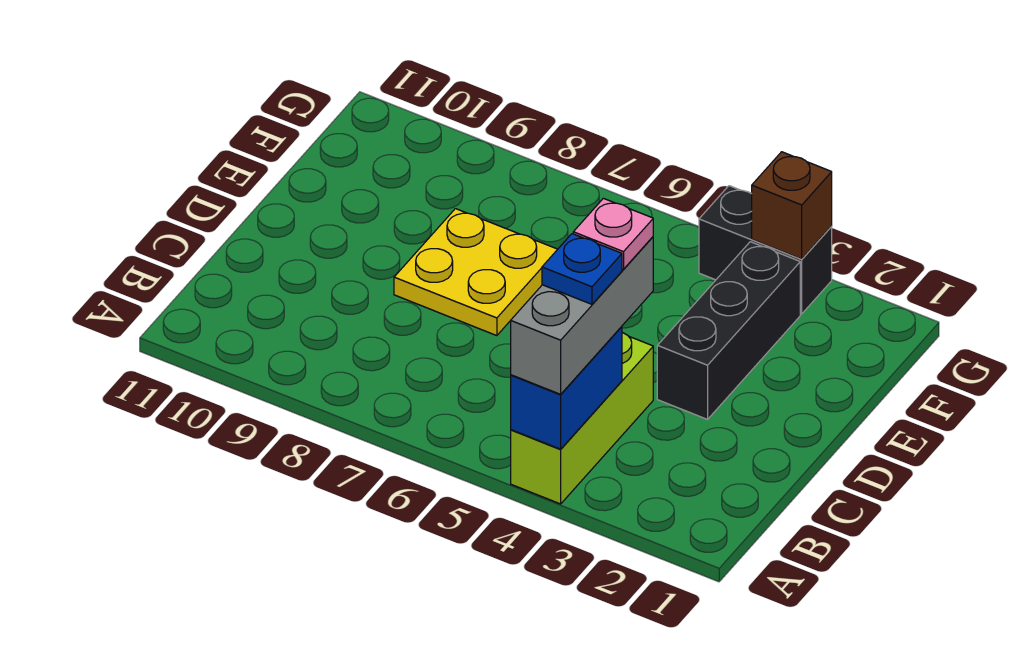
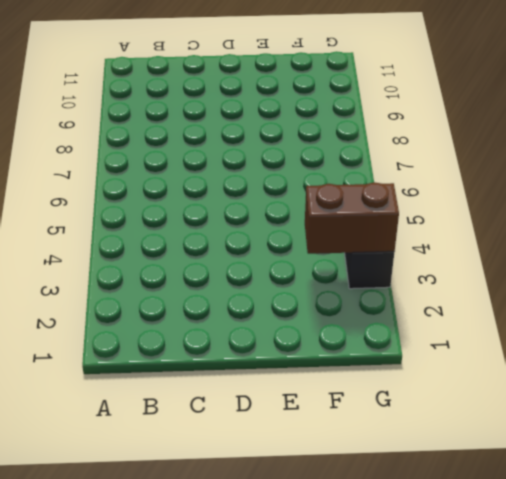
brown 1x2 brick [305,182,399,254] -> brown 1x1 brick [752,152,832,259]
none -> lime 1x3 brick [511,333,653,504]
none -> black 1x3 brick [657,242,800,419]

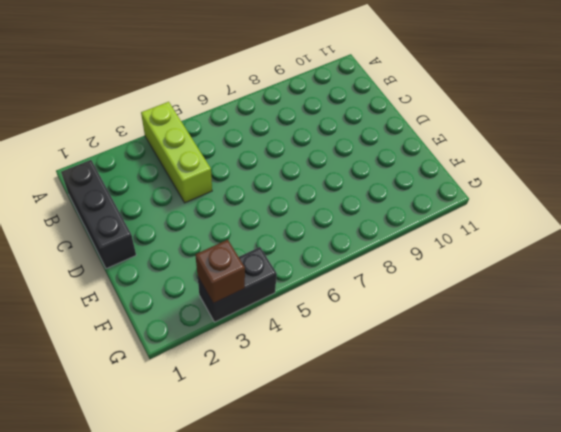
black 1x3 brick [61,160,136,269] -> black 1x3 brick moved to [657,242,800,419]
none -> yellow 2x2 plate [394,209,558,336]
none -> blue 1x2 brick [511,327,622,449]

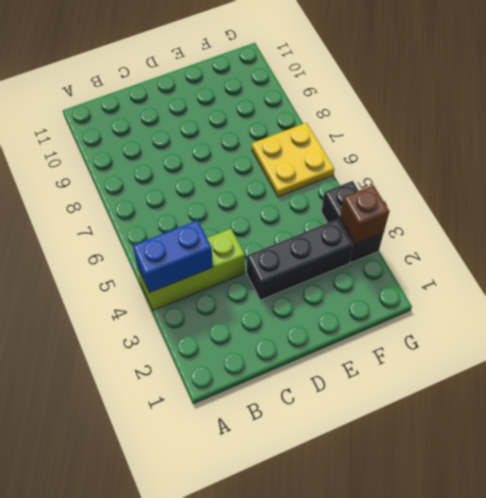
yellow 2x2 plate [252,123,334,197] -> yellow 2x2 plate moved to [394,209,558,336]
none -> grey 1x3 brick [511,237,653,394]
none -> blue 1x1 plate [542,234,622,304]

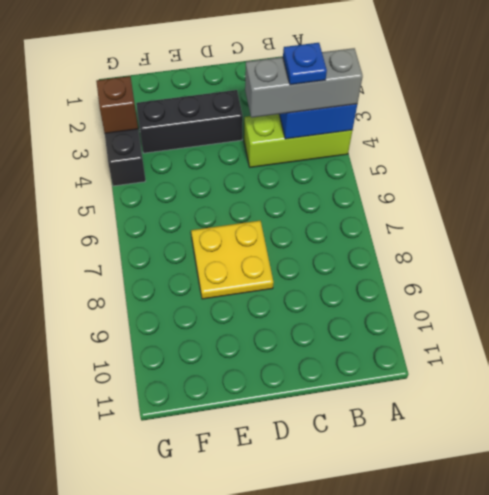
none -> pink 1x1 plate [573,198,653,269]

